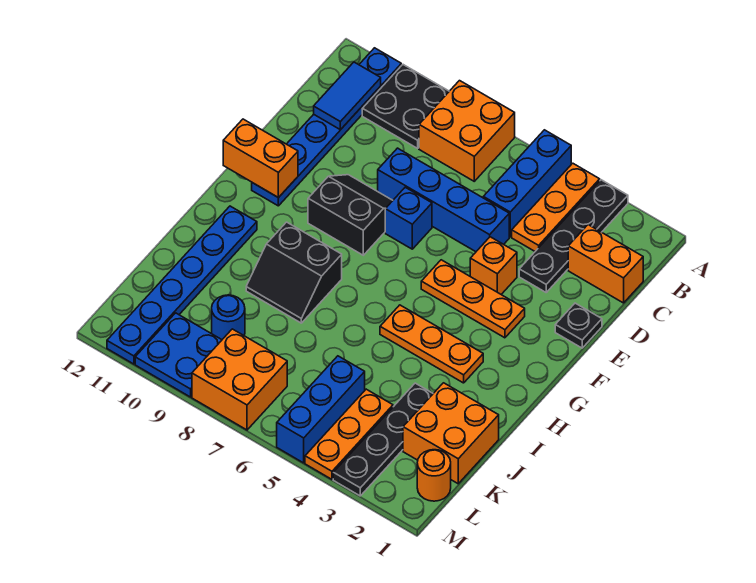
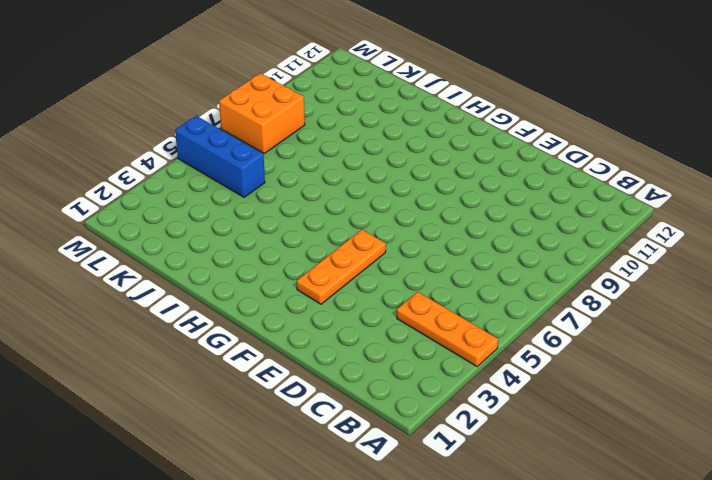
none -> black 1x4 plate [519,180,628,292]
none -> blue 1x3 brick [483,130,571,237]
none -> orange 2x2 brick [419,81,515,181]

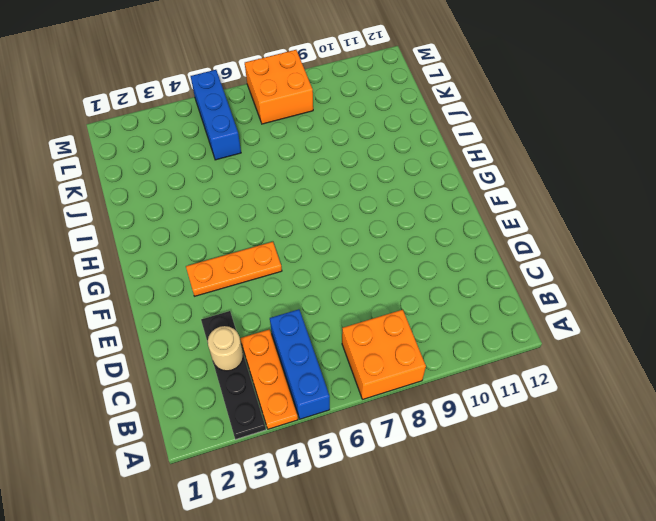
tan 1x1 round brick [208,326,243,371] -> none
none -> black 2x2 plate [362,65,449,148]
none -> blue 1x6 plate [252,48,401,206]
none -> orange 1x2 brick [568,225,643,303]

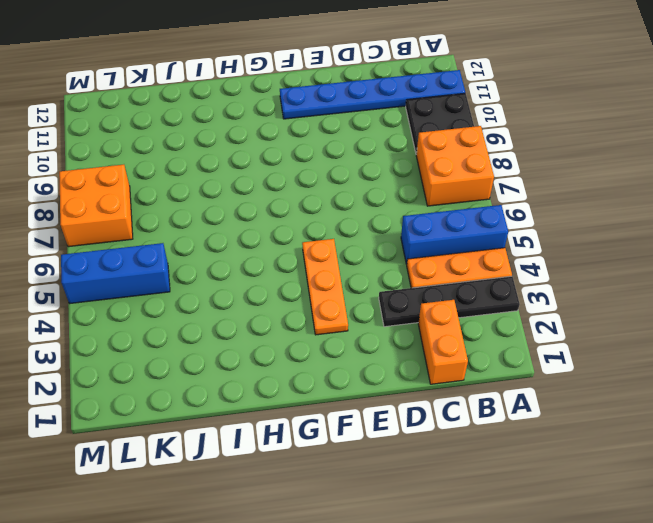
none -> blue 1x4 brick [378,148,509,252]
none -> black 1x1 plate [555,303,602,348]
none -> orange 1x1 brick [470,237,517,294]

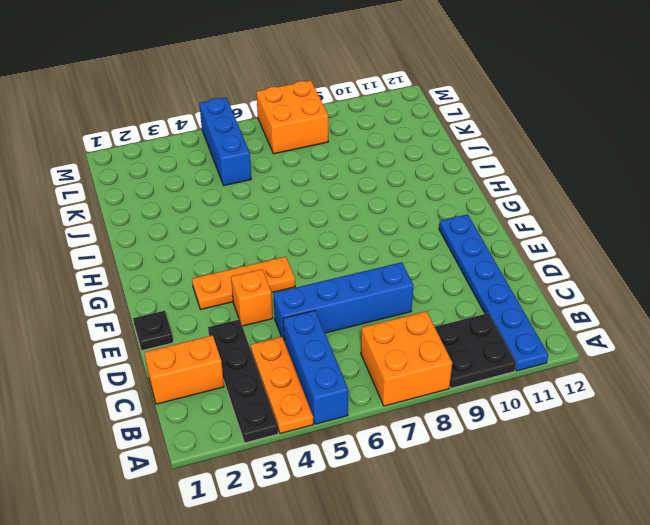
none -> blue 1x1 brick [385,187,432,249]
none -> black 2x2 slope [308,175,393,255]
none -> orange 1x3 plate [380,305,483,383]

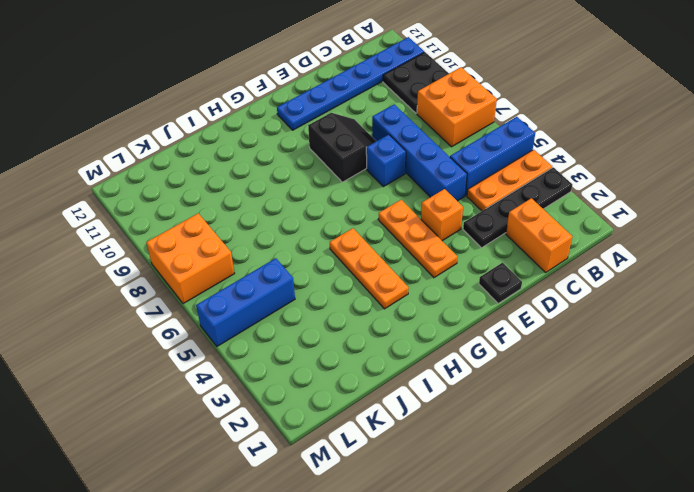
none -> black 2x2 slope [246,222,342,323]
none -> blue 1x6 plate [107,206,257,364]
none -> orange 2x2 brick [403,383,499,484]

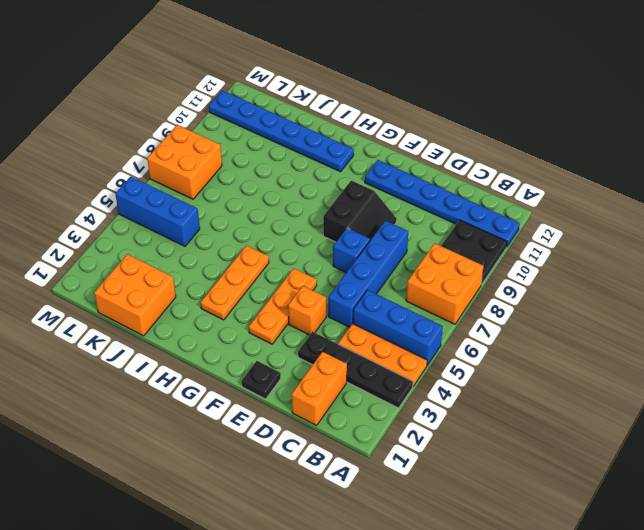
none -> black 2x2 slope [246,222,342,323]
none -> black 1x4 plate [333,383,433,496]
none -> orange 1x3 plate [305,389,393,479]

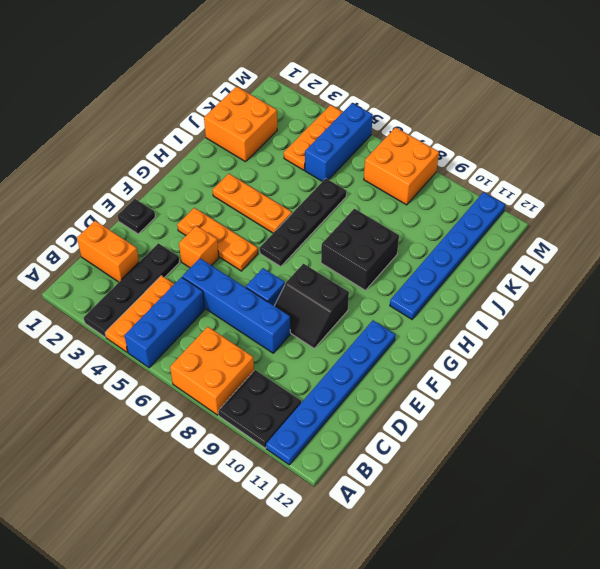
black 1x4 plate [260,178,346,267] -> black 1x4 plate moved to [333,383,433,496]
black 2x2 brick [321,209,399,290] -> black 2x2 slope [246,222,342,323]
none -> blue 1x1 round brick [212,295,245,340]
none -> orange 1x1 round brick [417,450,451,501]
none -> blue 2x2 plate [135,313,222,397]

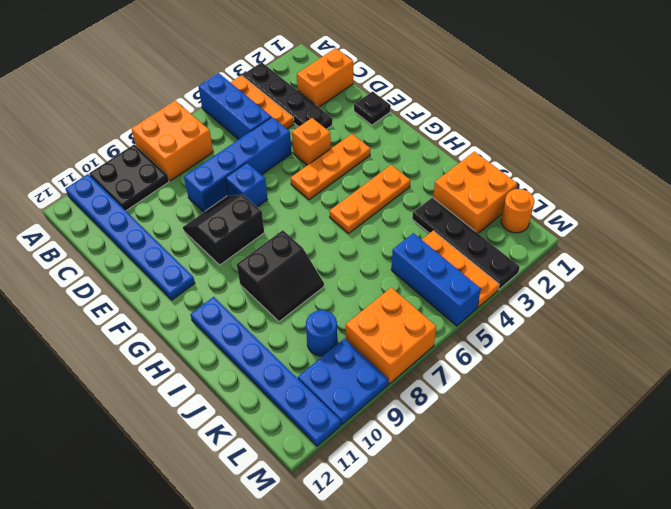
none -> blue 1x2 tile [314,62,381,130]
none -> orange 1x2 brick [223,119,298,198]

